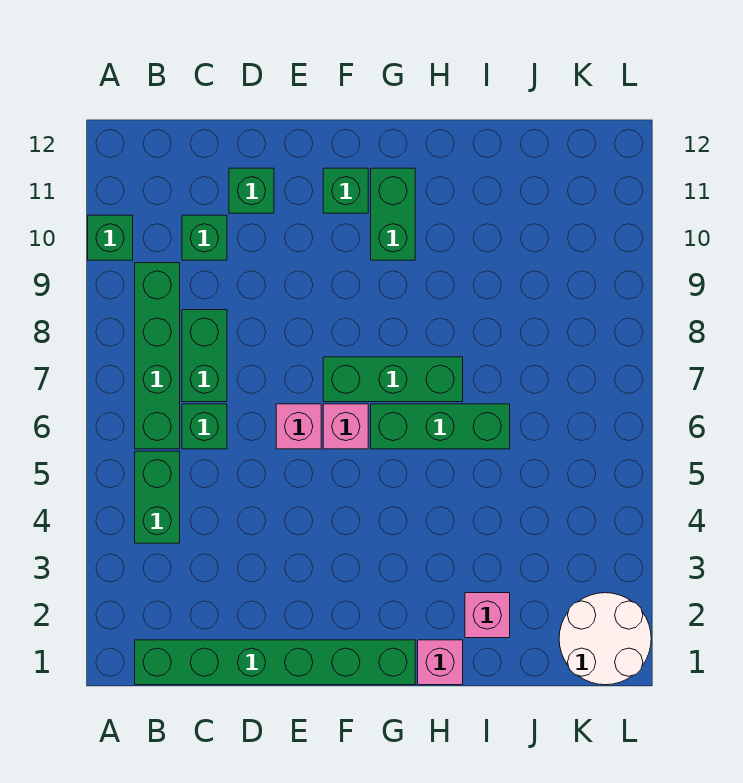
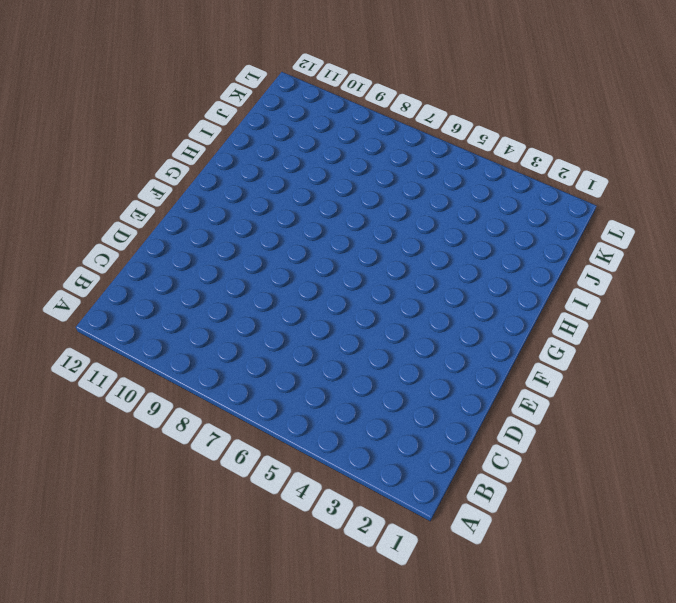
none -> green 1x1 brick [88,215,133,260]
none -> green 1x6 brick [135,640,415,685]
none -> green 1x2 brick [135,451,180,543]

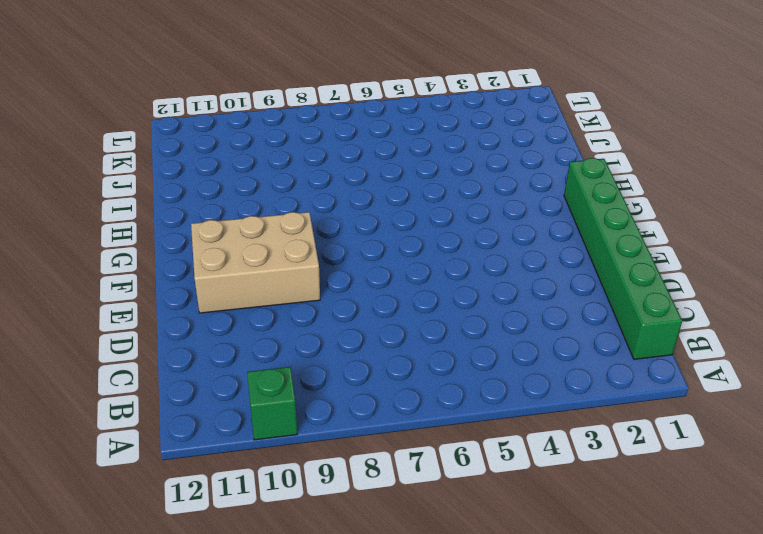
tan 2x3 brick [191,212,320,313] -> green 1x1 brick [323,168,368,213]
none -> green 1x2 brick [135,451,180,543]
none -> green 1x4 brick [135,263,180,449]
none -> green 1x1 brick [182,404,227,449]

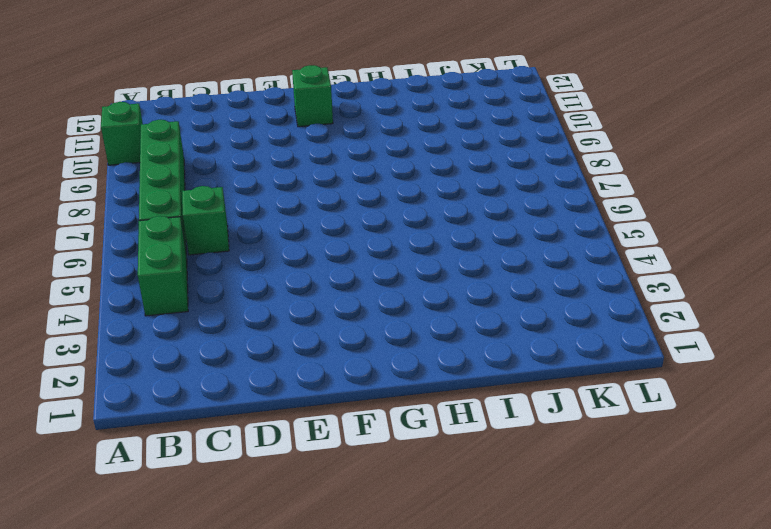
none -> green 1x6 brick [135,640,415,685]
none -> green 1x2 brick [182,310,227,402]
none -> green 1x1 brick [182,215,227,260]

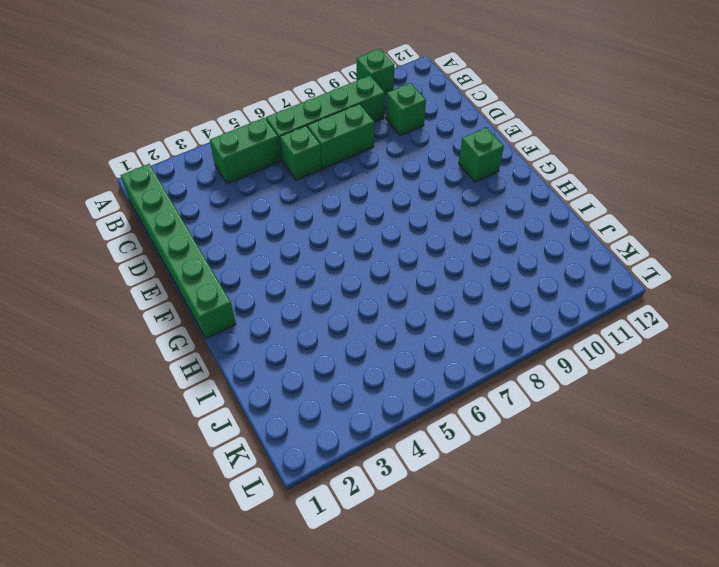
none -> green 1x1 brick [229,168,274,213]
none -> pink 1x1 brick [276,404,321,449]
none -> pink 1x1 brick [323,404,368,449]

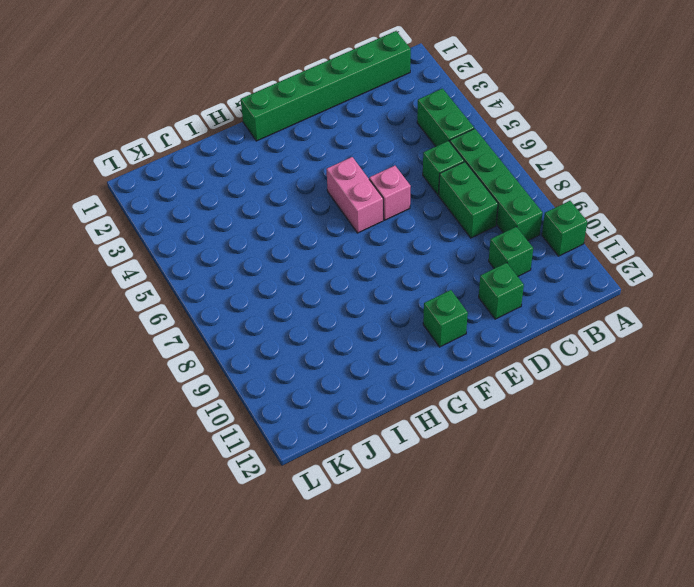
pink 1x2 brick [327,157,383,233] -> pink 1x1 brick [323,404,368,449]
none -> green 1x3 brick [323,357,463,402]
none -> green 1x3 brick [371,404,510,449]
none -> green 1x2 brick [371,168,415,260]

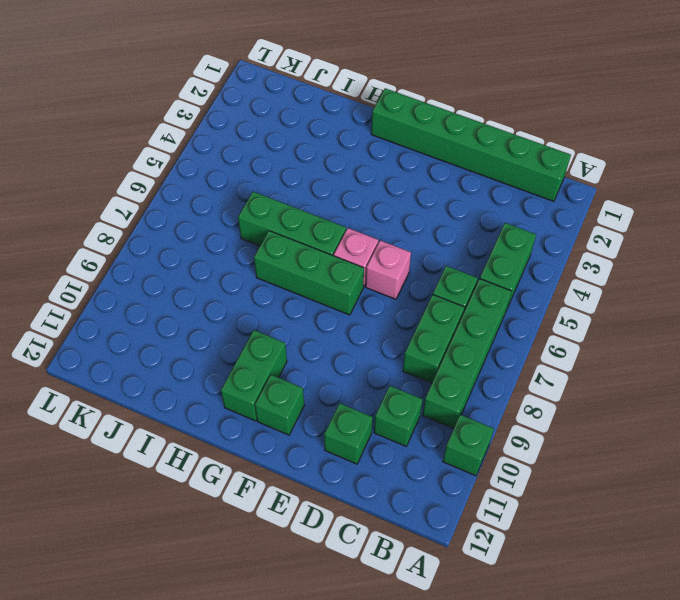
none -> pink 1x1 brick [418,640,463,685]
none -> pink 1x1 brick [465,593,510,638]
none -> white 2x2 round brick [559,593,651,685]

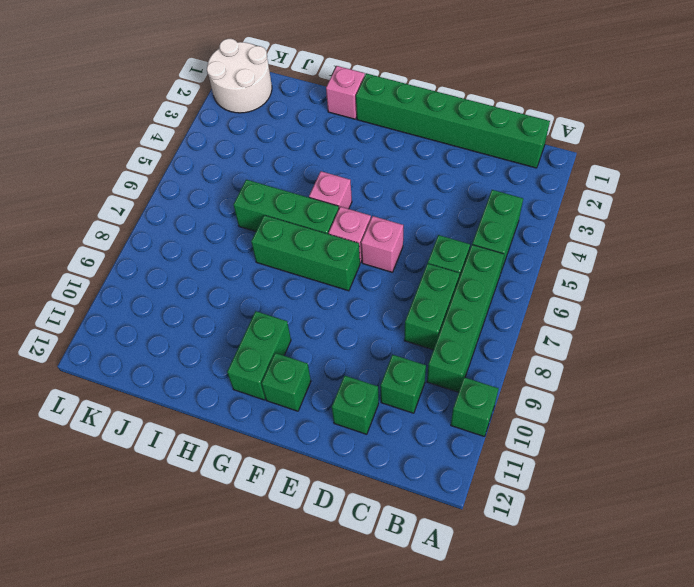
pink 1x1 brick [309,171,352,209] -> pink 1x1 brick moved to [465,593,510,638]

